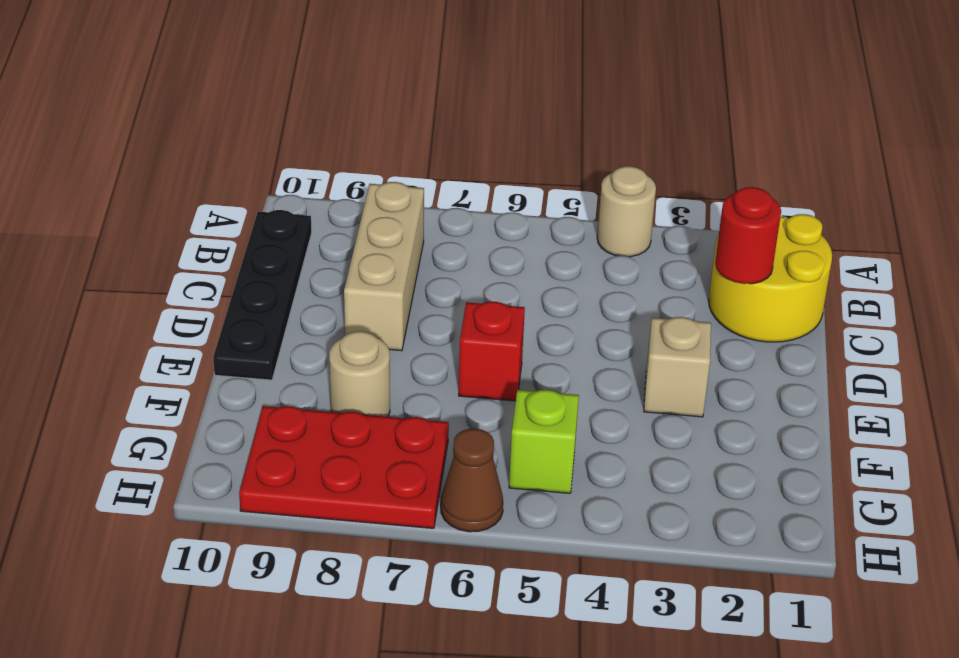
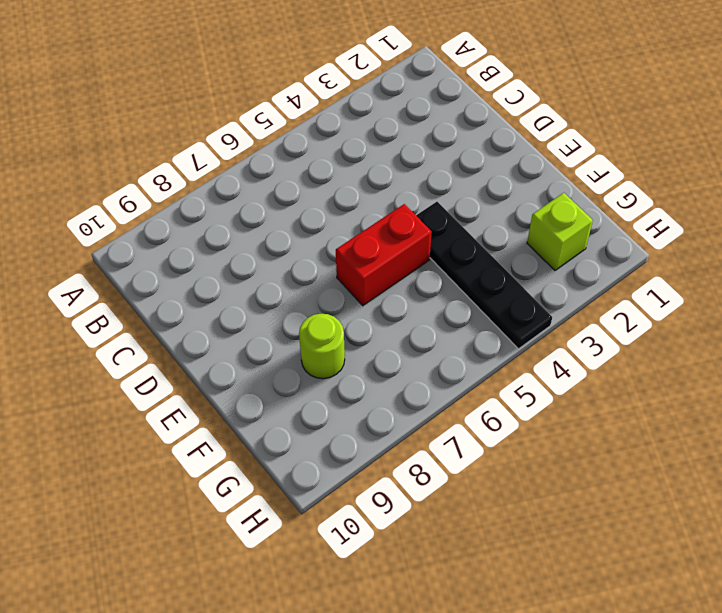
black 1x4 plate [416,202,552,349] -> black 1x4 plate moved to [213,210,312,380]
red 1x2 brick [336,204,432,306] -> red 1x1 brick [459,302,525,401]
lime 1x1 round brick [299,314,345,379] -> tan 1x1 round brick [329,331,390,417]
lime 1x1 brick [527,193,593,270] -> lime 1x1 brick moved to [509,390,579,493]
none -> tan 1x1 round brick [597,166,656,257]
none -> yellow 2x2 round brick [709,214,832,342]

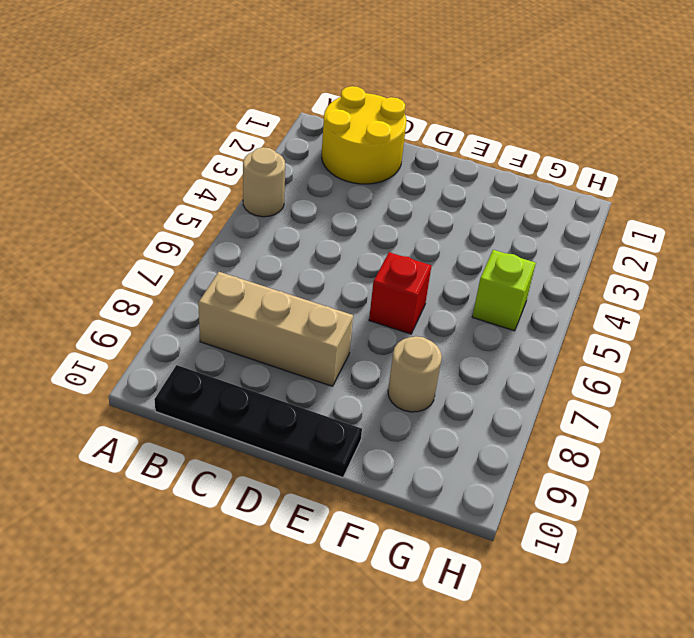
none -> tan 1x1 brick [644,317,711,417]
none -> red 2x3 plate [239,406,449,528]

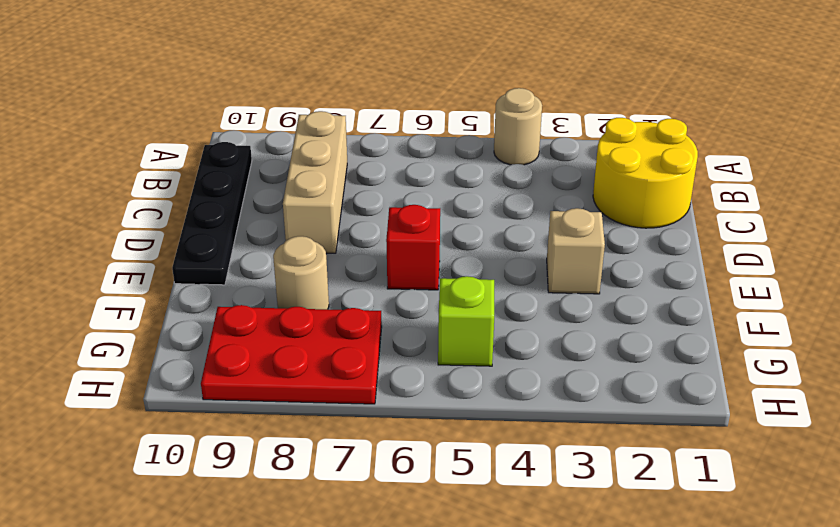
none -> brown 1x1 cone [441,429,503,532]
none -> red 1x1 round brick [715,187,781,284]

